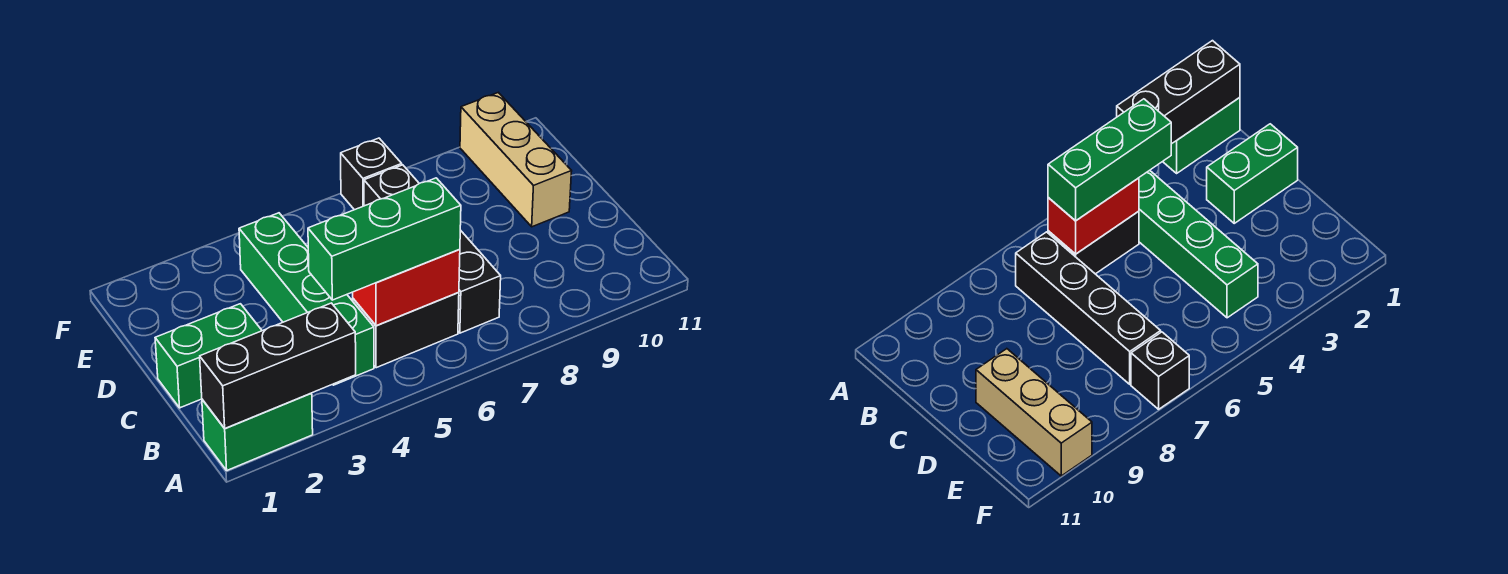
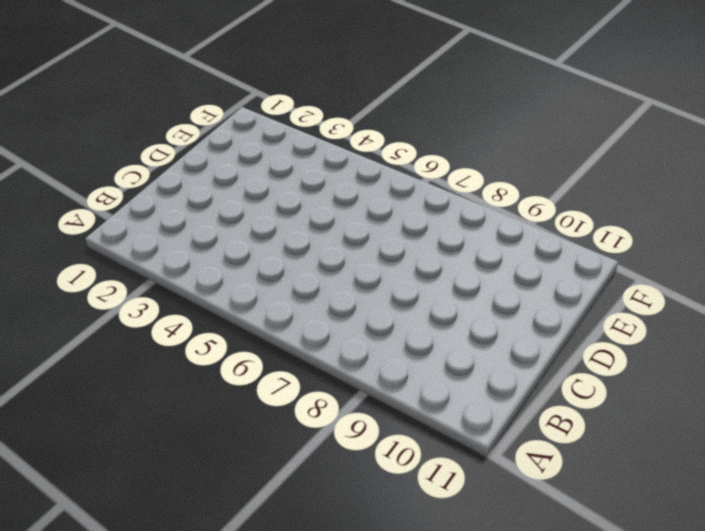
none -> green 1x2 brick [202,393,313,470]
none -> green 1x4 brick [239,213,374,385]

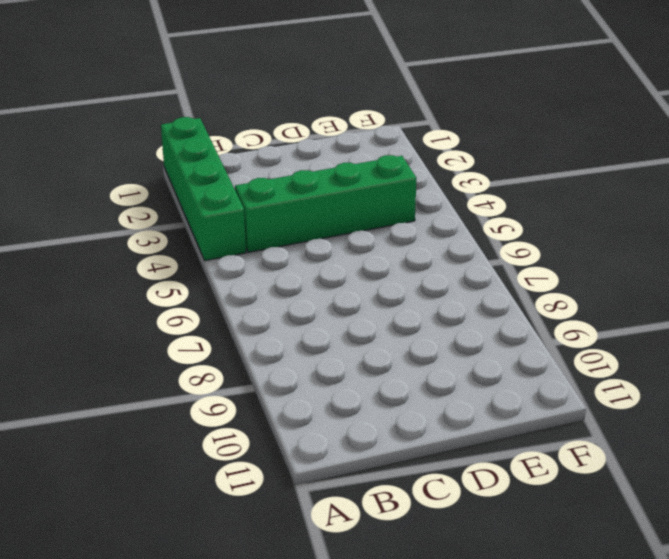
green 1x4 brick [161,117,246,261] -> green 1x2 brick [202,393,313,470]
none -> black 1x2 brick [353,292,459,368]
none -> black 1x4 brick [364,165,501,333]

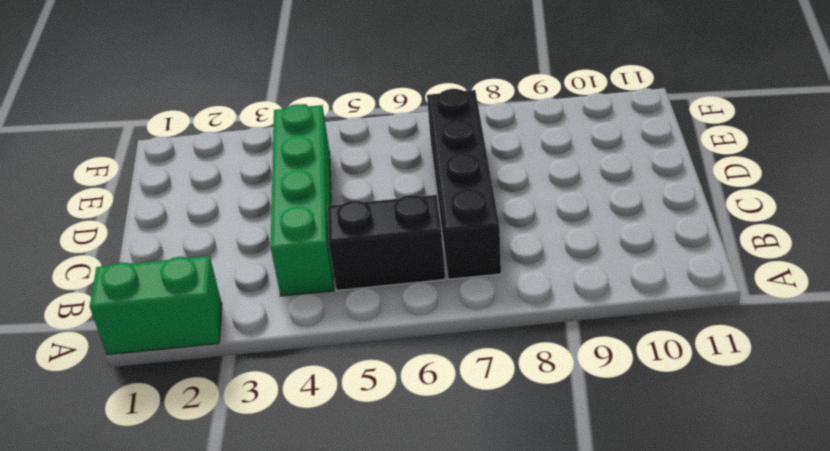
none -> green 1x2 brick [155,304,262,408]
none -> tan 1x3 brick [460,93,572,227]

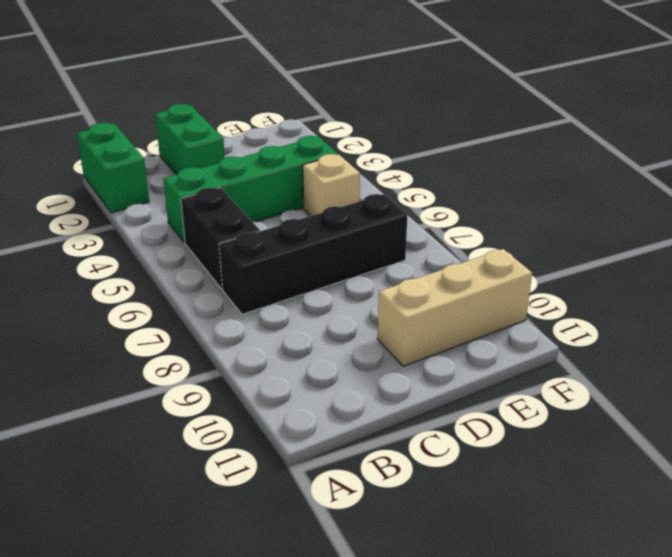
tan 1x1 brick [303,154,360,216] -> none
none -> black 1x1 brick [341,138,402,210]
none -> black 1x3 brick [200,303,356,429]

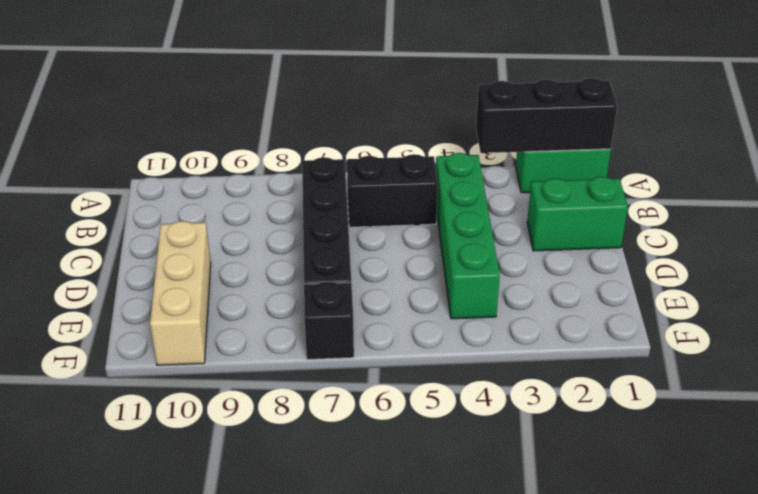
none -> red 1x2 brick [353,249,460,326]
none -> green 1x3 brick [308,178,461,300]

